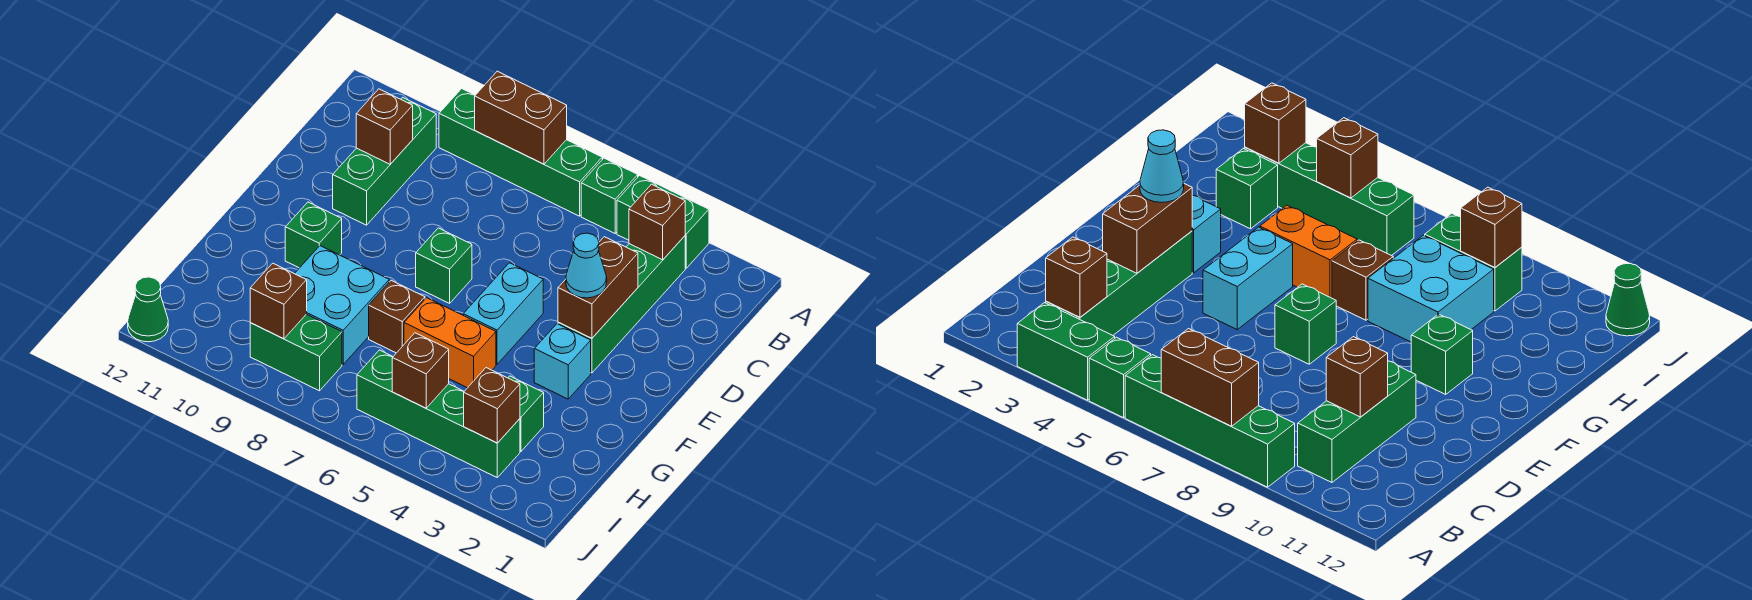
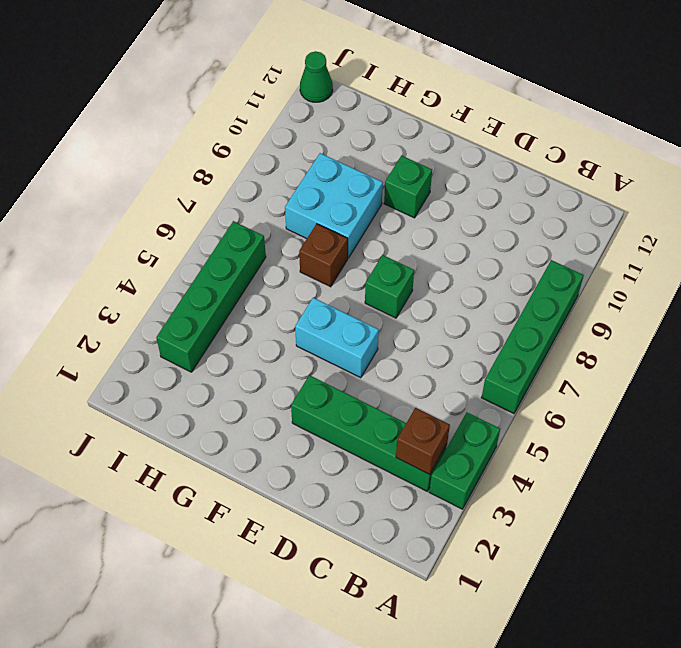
none -> green 1x1 brick [581,158,638,233]
none -> green 1x3 brick [333,97,436,225]
none -> cyan 1x1 brick [534,324,591,399]

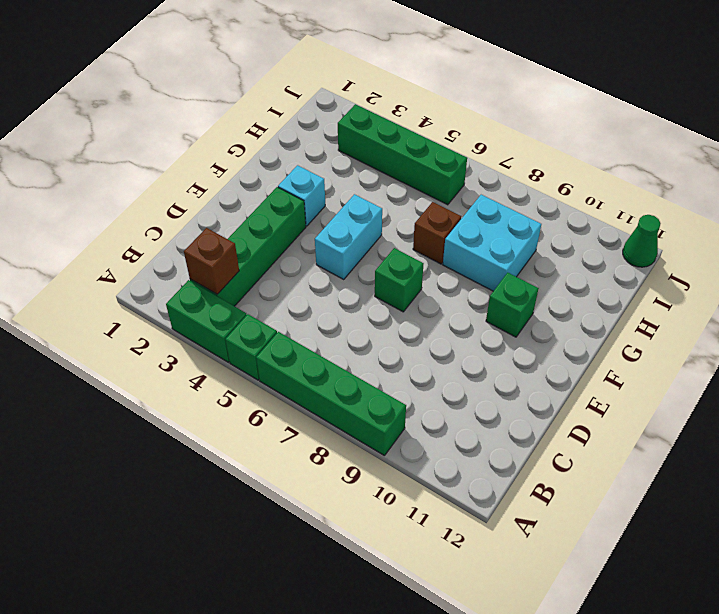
none -> green 1x3 brick [333,97,436,225]
none -> orange 1x2 brick [404,298,496,388]
none -> green 1x1 brick [508,376,544,451]

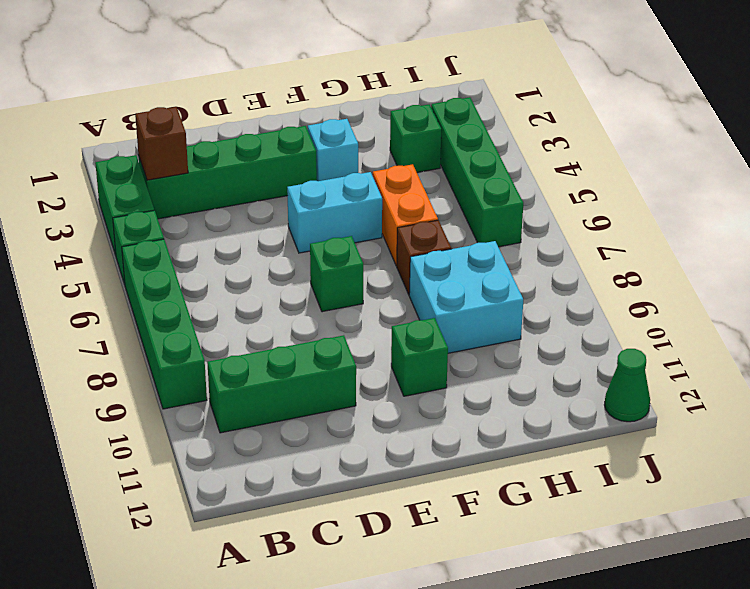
none -> green 1x2 brick [250,314,342,391]
none -> brown 1x2 brick [475,71,567,164]
none -> brown 1x1 brick [356,89,413,164]

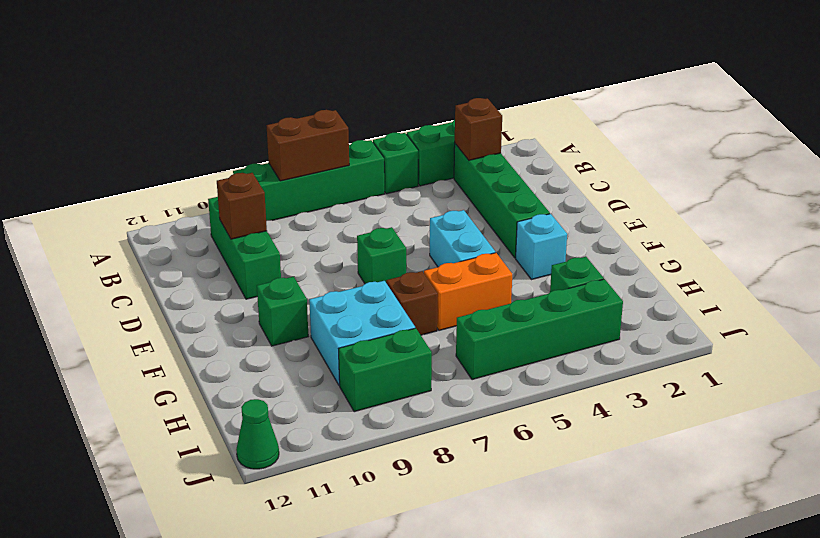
none -> brown 1x2 brick [558,237,638,338]
none -> brown 1x1 brick [464,368,520,443]
none -> brown 1x1 brick [392,333,449,408]

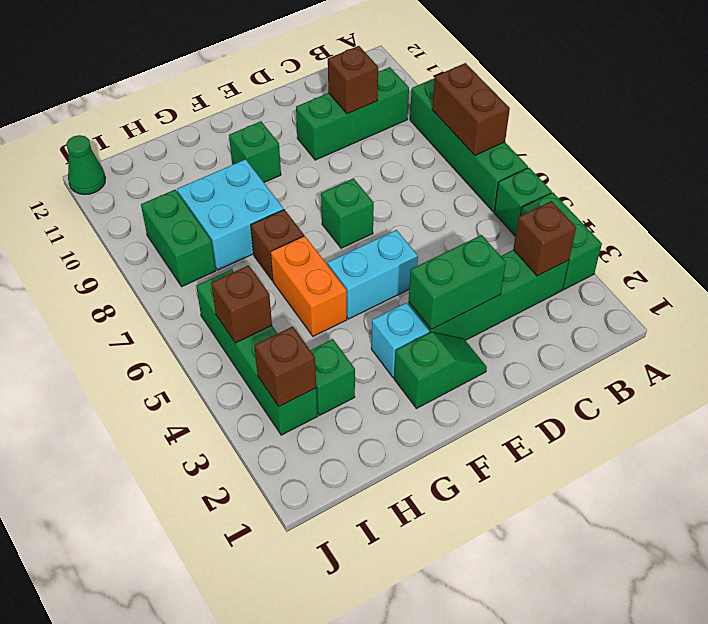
green 1x2 brick [409,235,506,329] -> brown 1x2 brick [558,237,638,338]
green 1x2 slope [394,332,487,409] -> none
none -> brown 1x1 brick [250,263,307,339]
none -> cyan 1x1 cone [566,233,607,298]

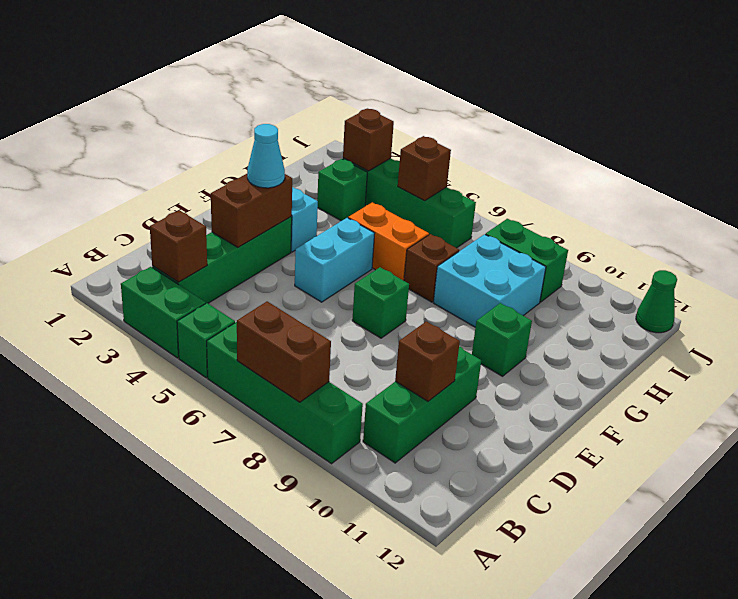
none -> brown 1x1 brick [250,263,307,339]

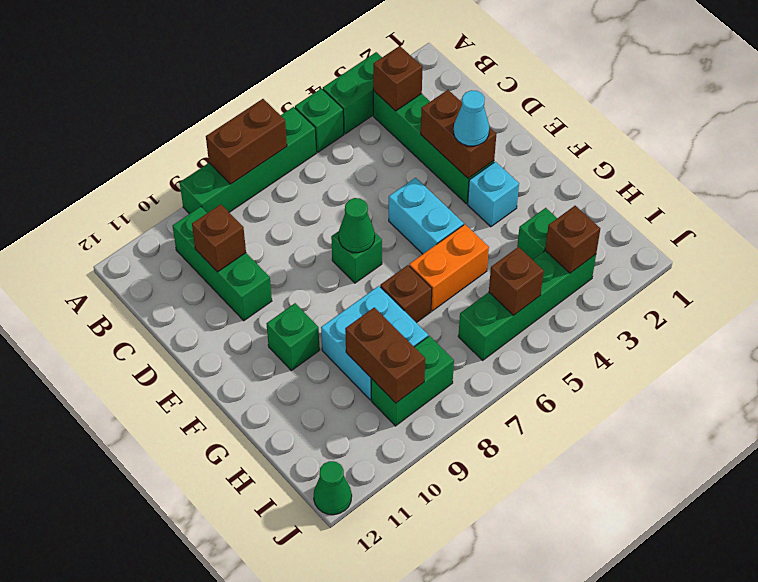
green 1x1 cone [339,198,375,253] -> none
brown 1x2 brick [345,307,425,403] -> brown 1x1 brick [250,263,307,339]

